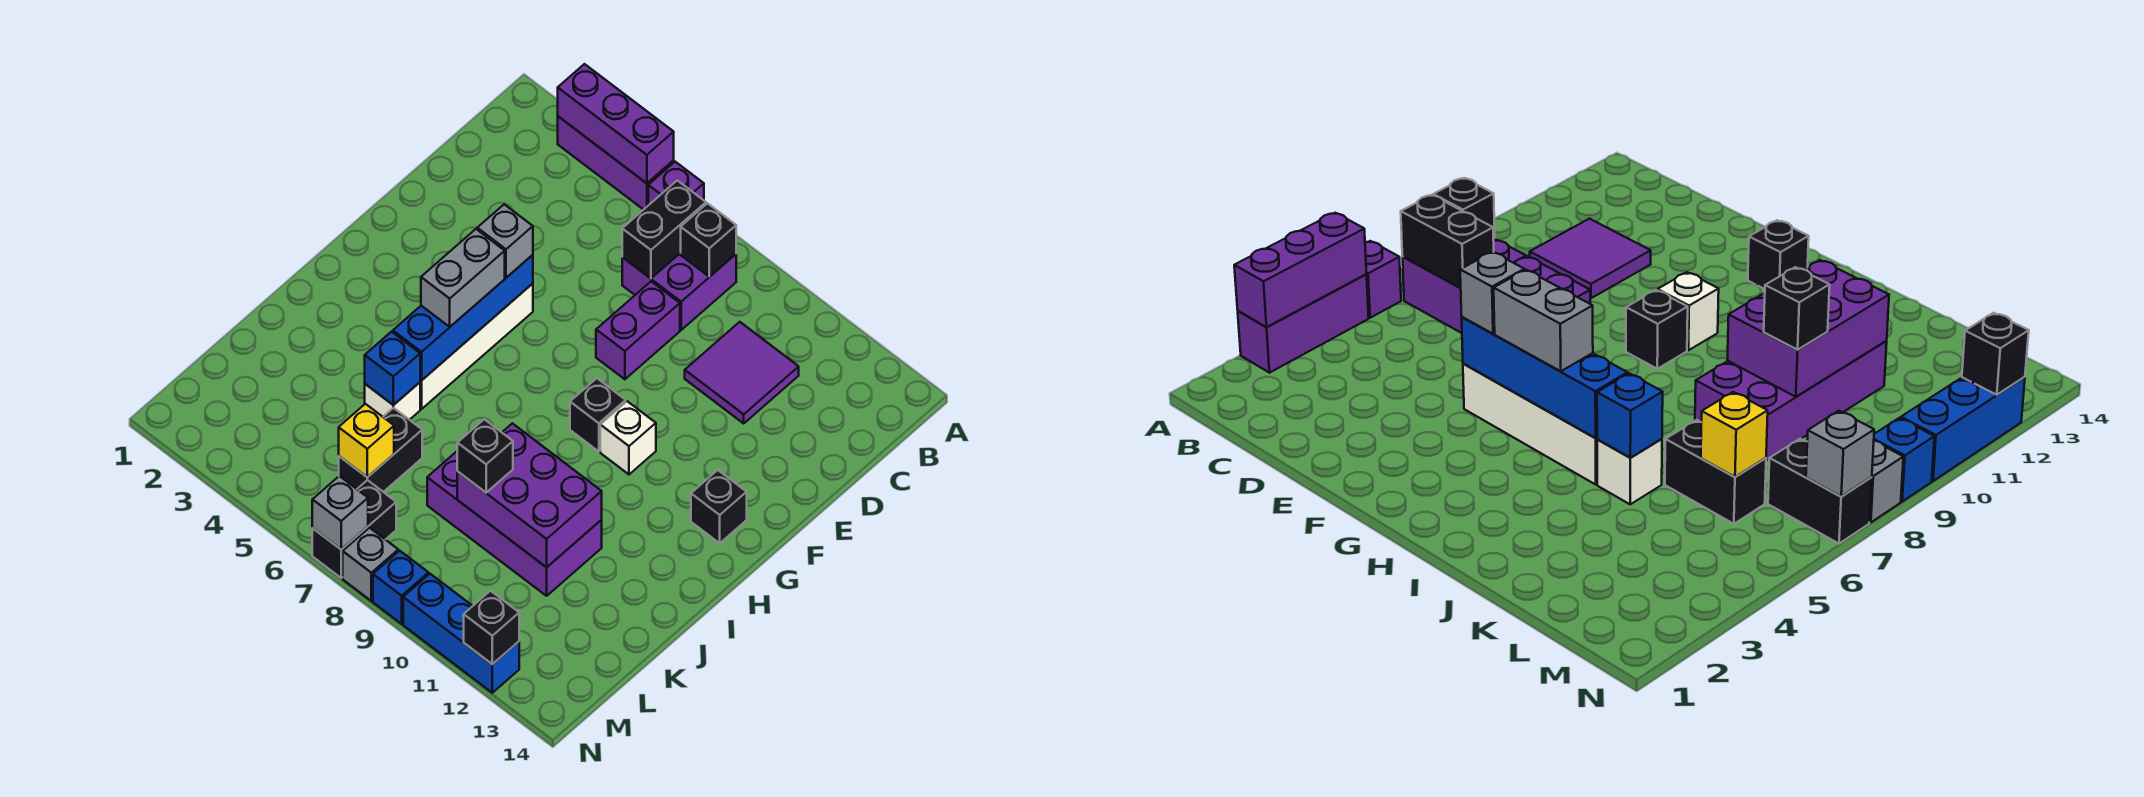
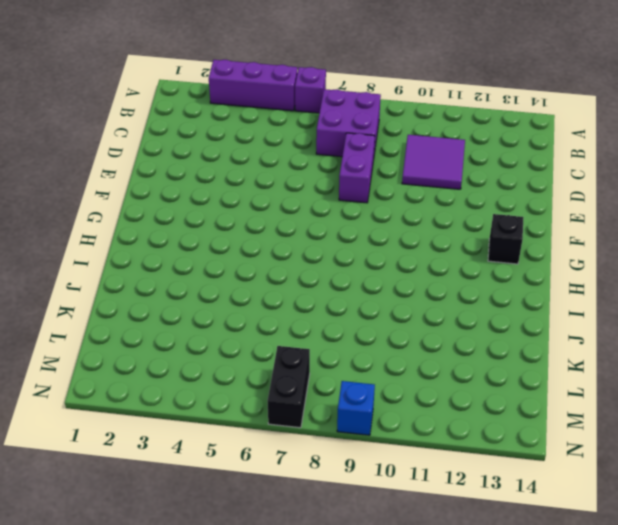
none -> white 1x4 brick [420,284,533,409]
none -> black 1x1 brick [570,378,626,452]
none -> white 1x1 brick [600,401,656,474]

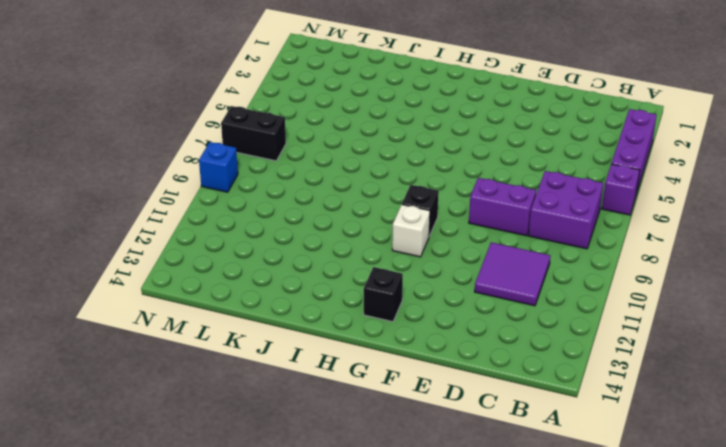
none -> white 1x4 brick [420,284,533,409]
none -> white 1x1 brick [365,382,420,420]
none -> purple 2x4 brick [427,451,602,596]

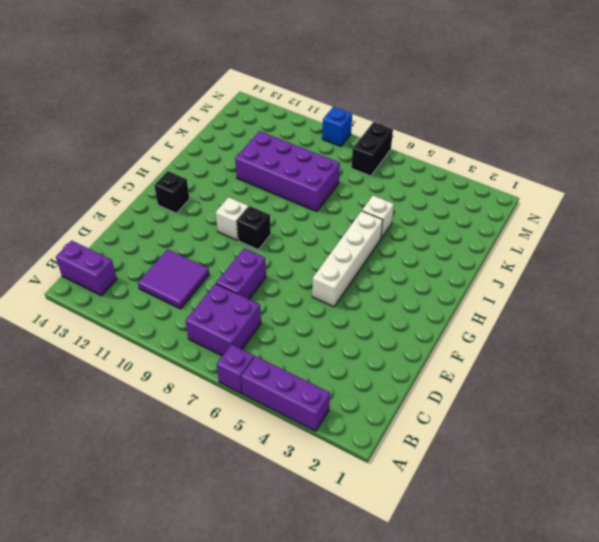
purple 1x2 brick [56,241,117,296] -> none
none -> black 1x2 brick [339,408,422,492]
none -> grey 1x1 brick [343,528,398,601]
none -> blue 1x3 brick [403,574,519,693]

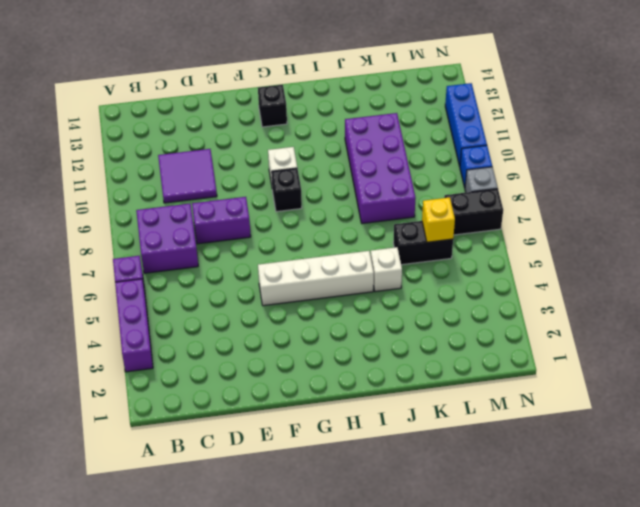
none -> purple 1x3 brick [558,64,674,183]
none -> black 1x2 brick [622,180,706,278]
none -> black 1x1 brick [681,203,736,277]

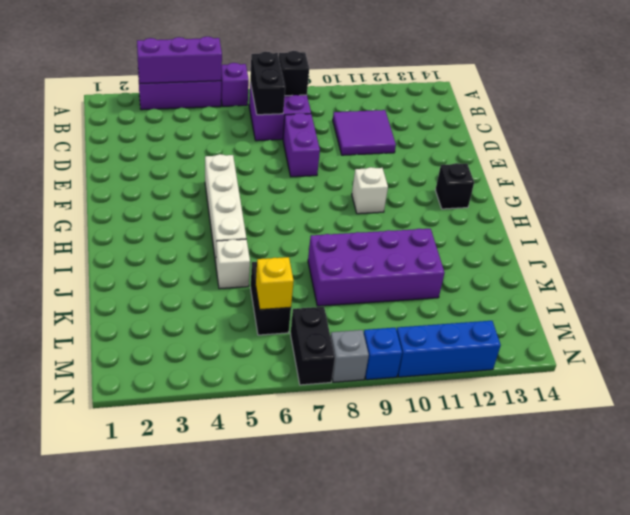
none -> black 1x1 brick [570,378,626,452]
none -> blue 1x4 brick [393,255,533,380]
none -> blue 1x1 brick [365,332,420,405]

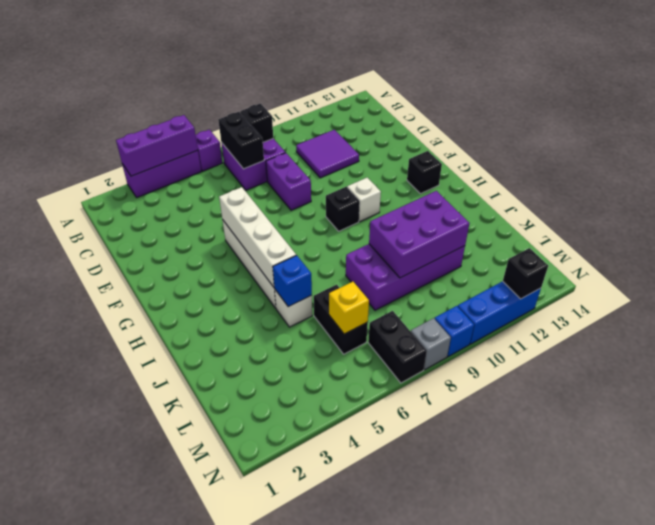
white 1x4 brick [219,187,296,287] -> blue 1x4 brick [393,255,533,380]
none -> grey 1x1 brick [312,476,368,549]
none -> grey 1x1 brick [477,204,533,278]
none -> grey 1x2 brick [421,229,505,327]

